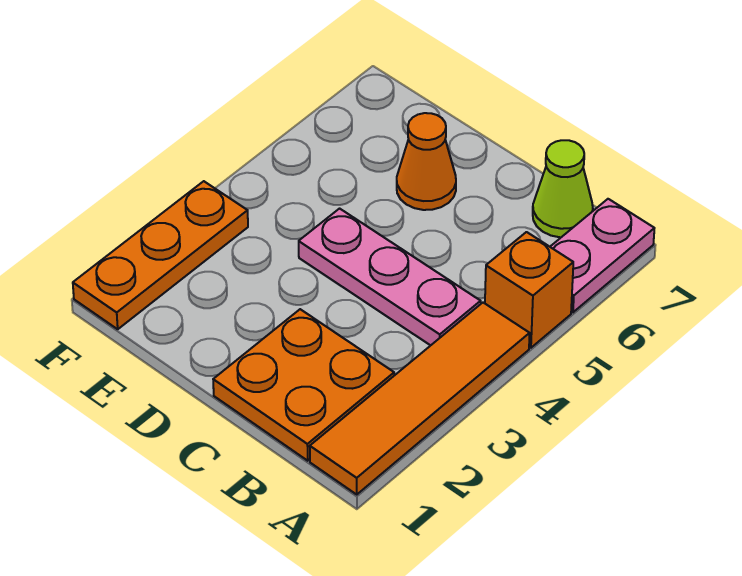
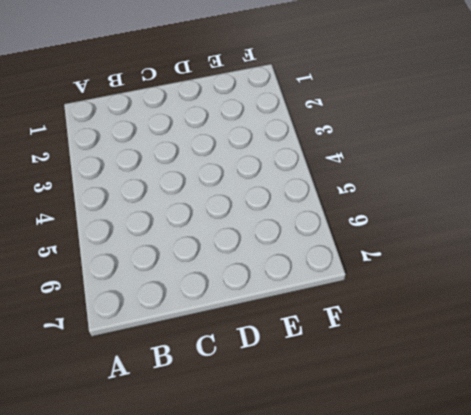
none -> orange 1x4 tile [310,303,530,494]
none -> orange 1x1 brick [485,232,573,348]

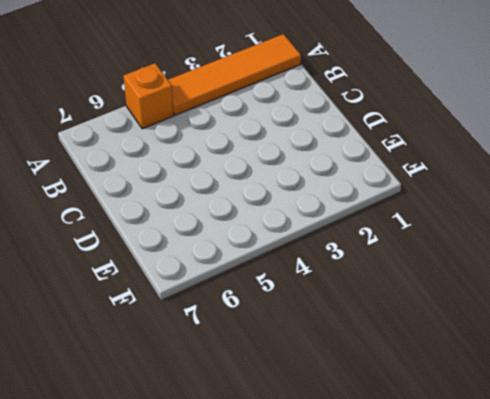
none -> pink 1x2 plate [550,199,654,312]
none -> orange 2x2 plate [213,309,394,461]

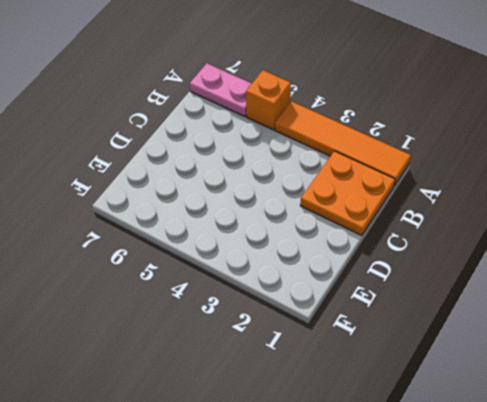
none -> pink 1x3 plate [299,209,481,345]
none -> lime 1x1 cone [533,140,593,237]

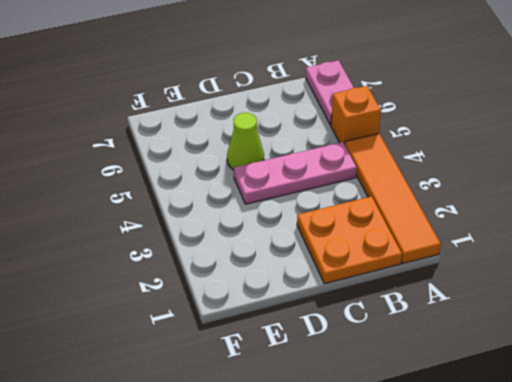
lime 1x1 cone [227,113,264,170] -> lime 1x1 cone moved to [533,140,593,237]
none -> orange 1x1 cone [397,113,456,210]
none -> orange 1x3 plate [73,181,248,329]

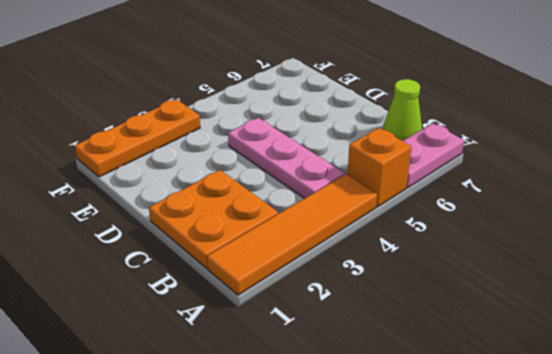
none -> orange 1x1 cone [397,113,456,210]

